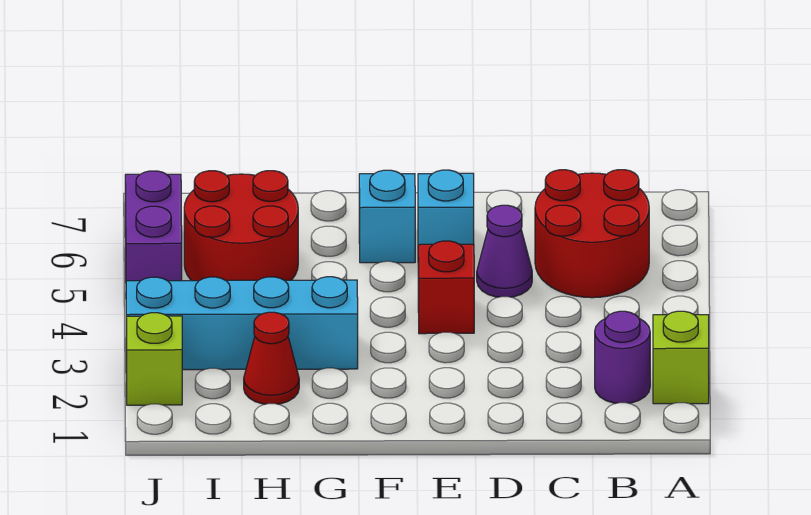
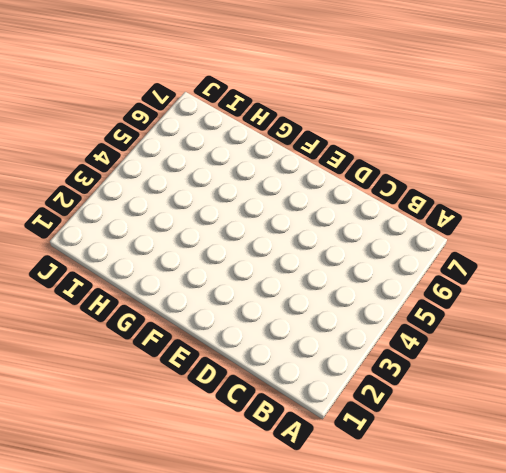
none -> lime 1x1 brick [653,311,709,404]
none -> purple 1x1 round brick [595,311,650,403]
none -> red 2x2 round brick [535,170,649,298]

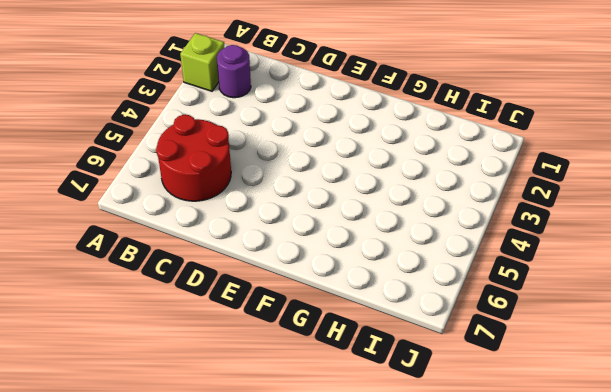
none -> purple 1x1 cone [477,205,532,297]
none -> red 1x1 brick [418,241,474,334]
none -> cyan 1x1 brick [418,170,474,245]

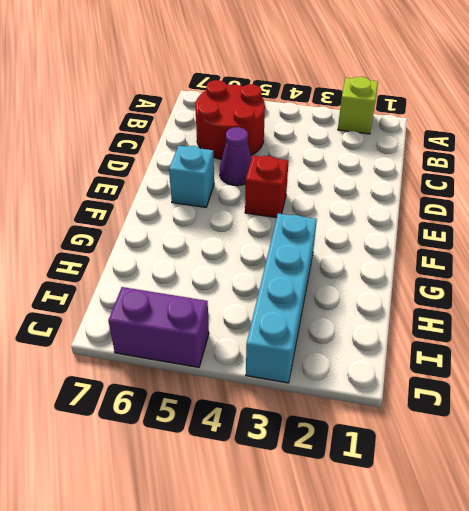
none -> purple 1x1 round brick [595,311,650,403]
none -> cyan 1x1 brick [359,170,415,263]
none -> red 1x1 cone [244,312,299,404]

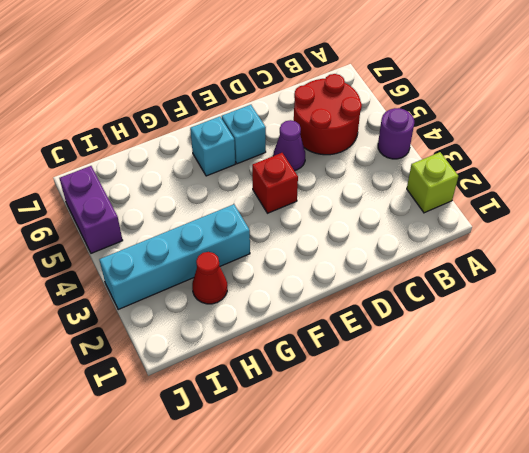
purple 1x1 round brick [378,108,414,159] -> purple 1x1 round brick moved to [595,311,650,403]
none -> red 2x2 round brick [184,171,298,281]
none -> lime 1x1 brick [126,313,182,405]

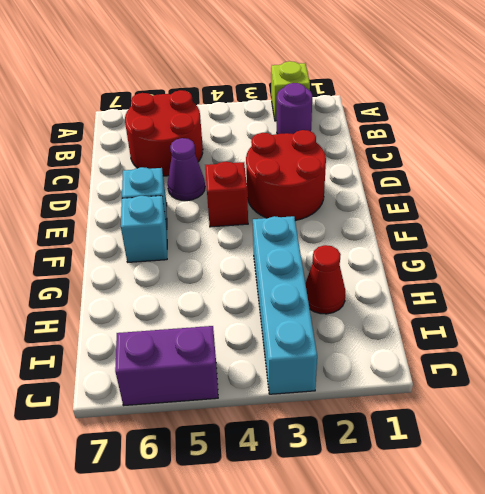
red 2x2 round brick [246,130,326,221] -> red 2x2 round brick moved to [184,171,298,281]
none -> lime 1x1 brick [126,313,182,405]

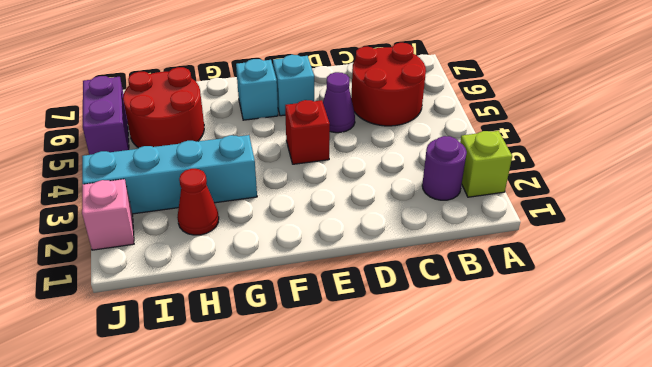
pink 1x1 brick [82,179,134,250] -> lime 1x1 brick [126,313,182,405]

